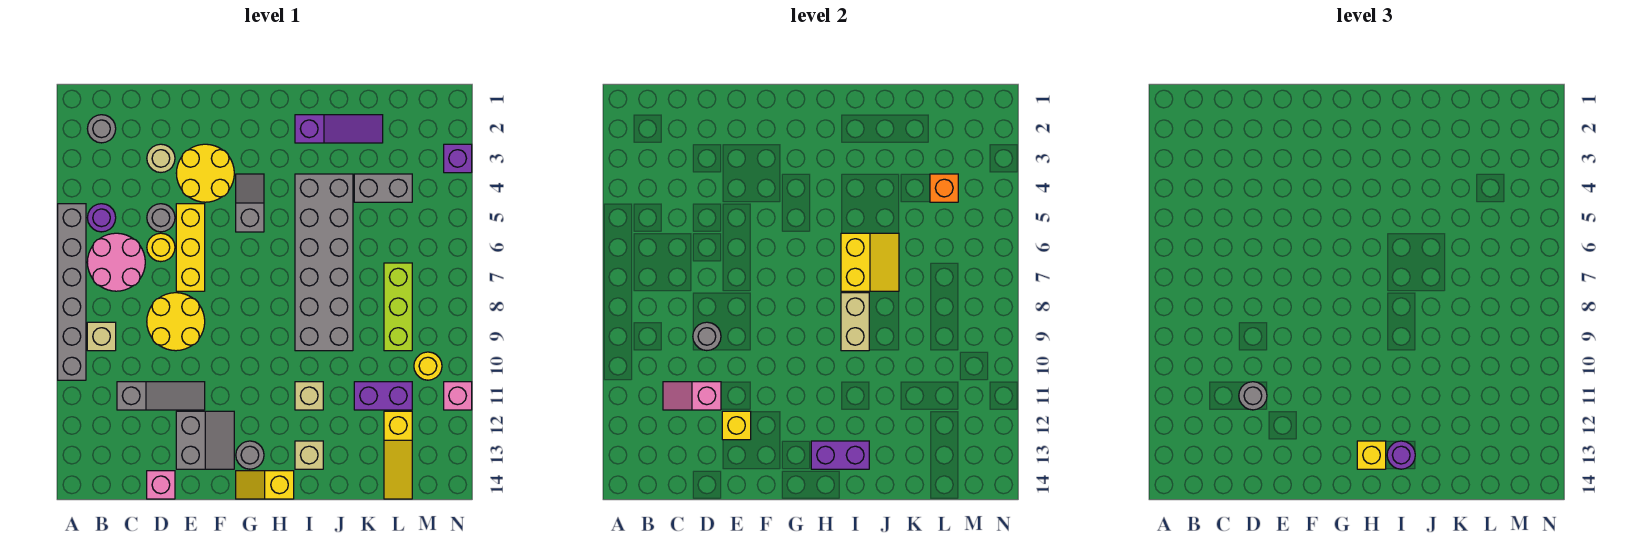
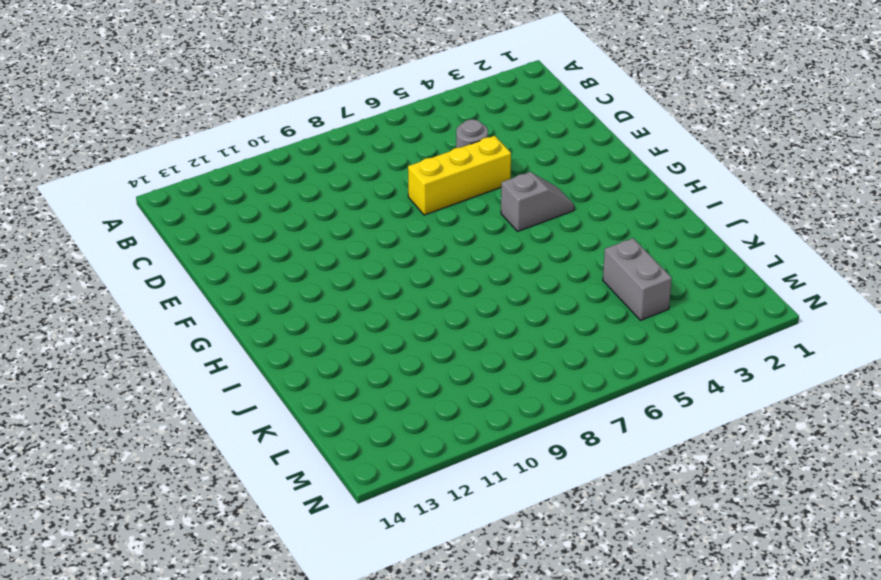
none -> grey 1x6 brick [58,204,86,380]
none -> grey 1x1 round brick [87,115,116,143]
none -> purple 1x1 round brick [87,204,116,232]
none -> pink 2x2 round brick [87,233,145,291]

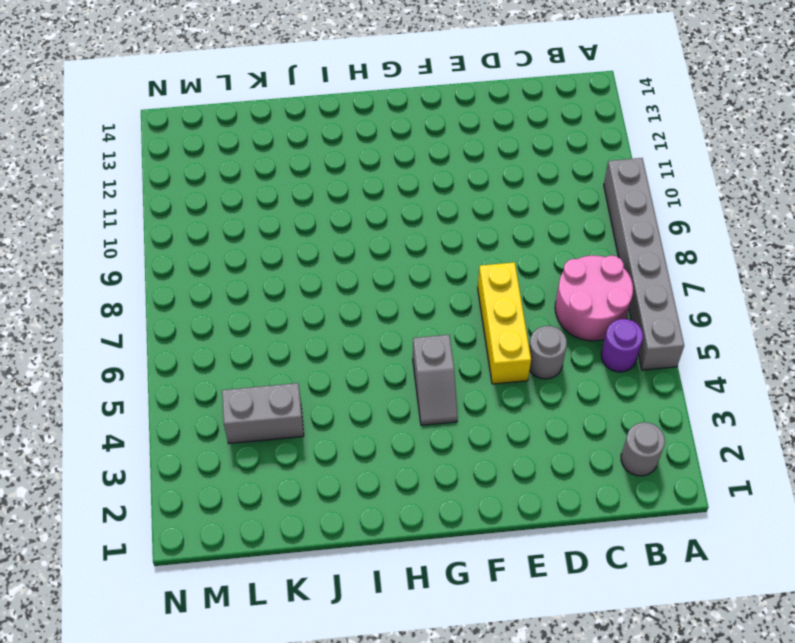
none -> tan 1x1 brick [87,322,116,351]
none -> grey 1x3 slope [117,382,205,410]
none -> tan 1x1 round brick [147,144,175,172]
none -> yellow 1x1 round brick [147,233,175,262]

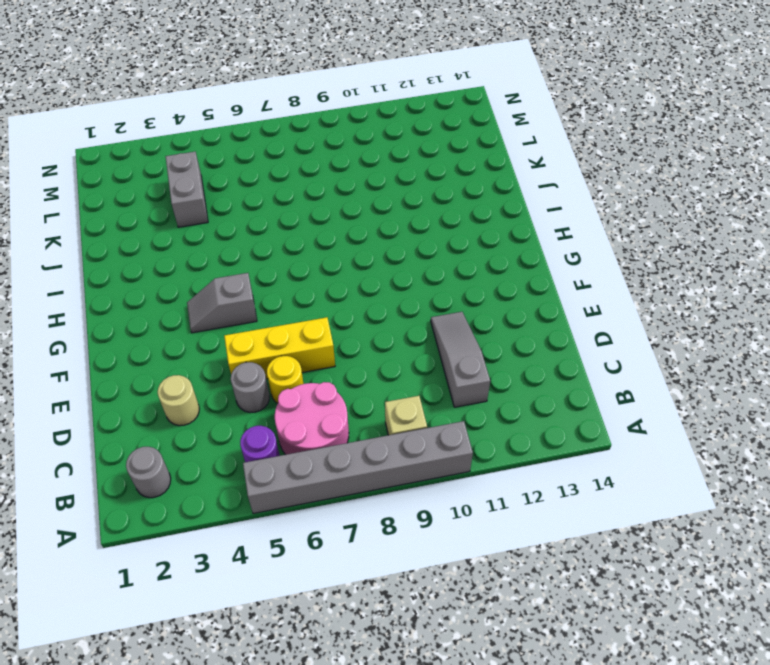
none -> yellow 2x2 round brick [147,293,205,351]
none -> pink 1x1 brick [147,471,175,499]
none -> yellow 2x2 round brick [176,144,234,202]
none -> grey 2x2 slope [176,411,234,469]

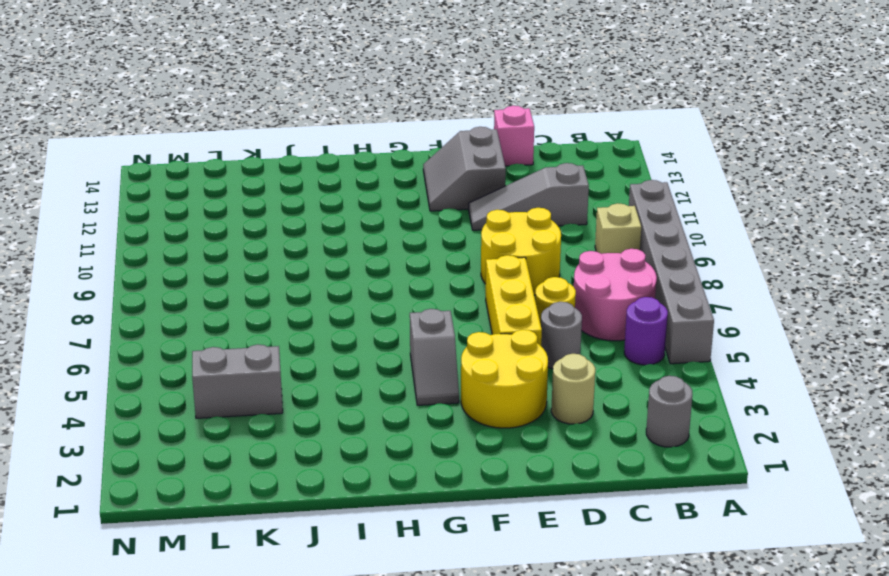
none -> grey 1x1 round brick [236,441,264,469]
none -> yellow 1x2 slope [236,471,294,499]
none -> purple 1x3 slope [295,115,383,143]
none -> grey 2x6 brick [295,174,353,351]

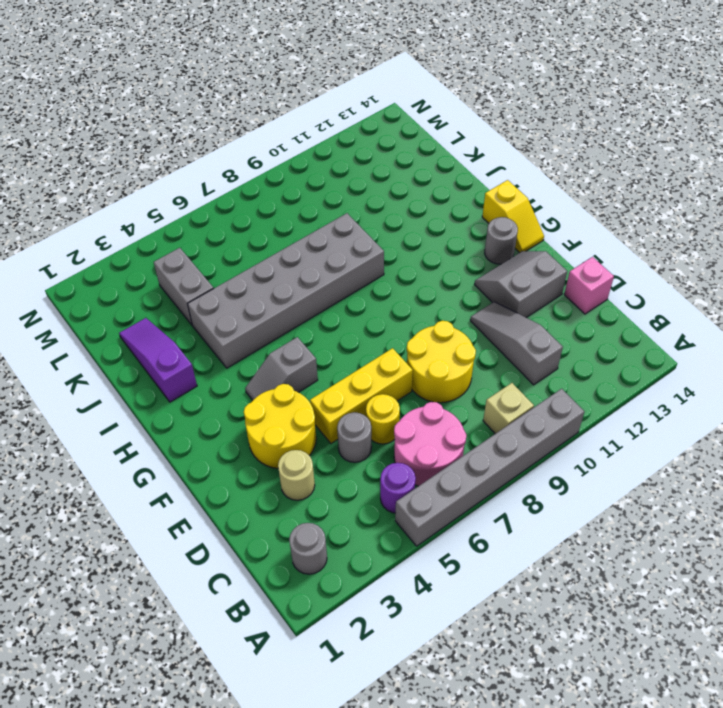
none -> tan 1x1 brick [295,382,323,410]
none -> tan 1x1 brick [295,441,323,469]
none -> purple 1x2 brick [354,382,412,410]
none -> lime 1x3 brick [384,263,412,351]

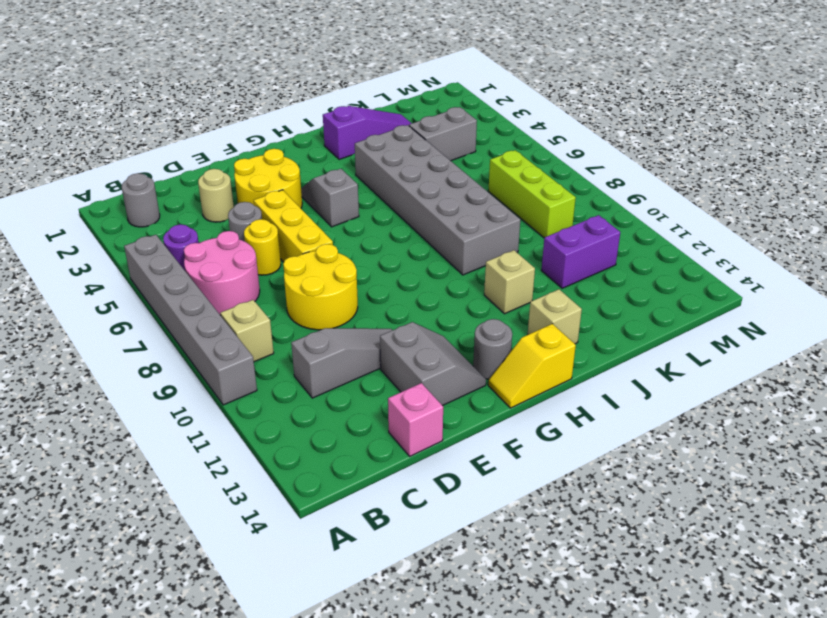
none -> yellow 1x3 slope [384,411,412,499]
none -> yellow 1x1 round brick [414,352,442,380]
none -> purple 1x1 brick [444,144,472,173]
none -> pink 1x1 brick [444,382,472,410]

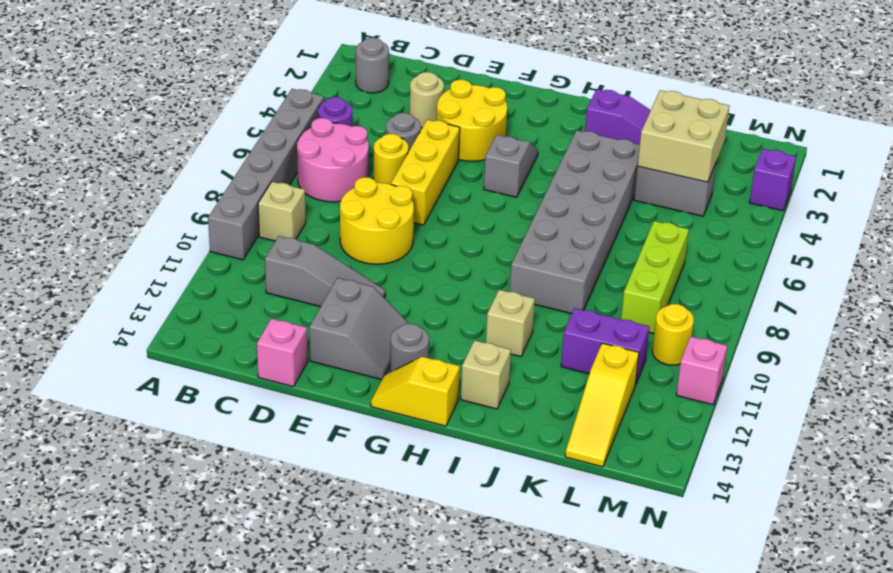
tan 2x2 brick [638,90,729,182] -> orange 1x1 brick [930,174,958,202]
none -> pink 1x2 slope [663,382,721,410]
none -> grey 1x1 round brick [693,322,721,351]
none -> yellow 1x1 brick [722,411,751,440]
none -> purple 1x2 brick [811,441,869,469]

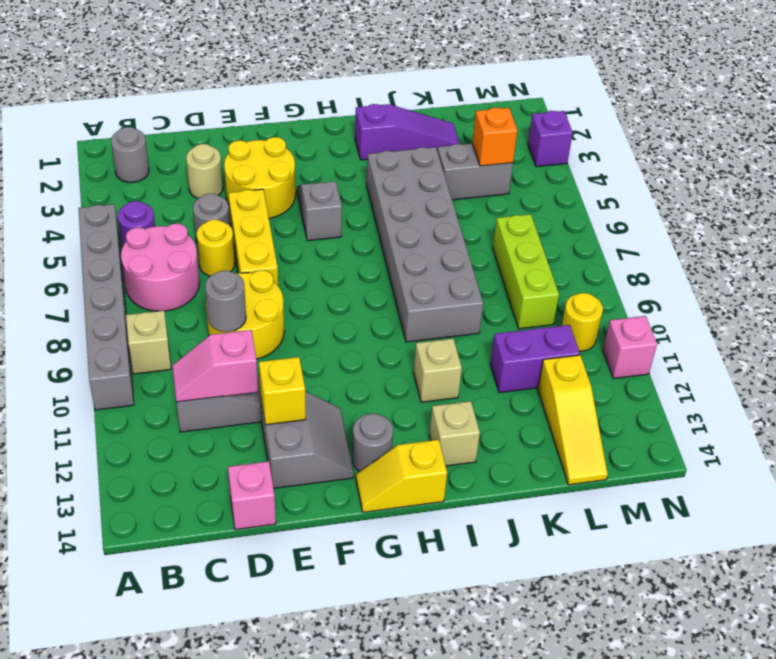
none -> purple 1x2 brick [811,441,869,469]
none -> yellow 2x2 slope [841,233,899,291]
none -> tan 1x2 brick [841,293,869,351]
none -> grey 1x1 round brick [1239,382,1267,410]

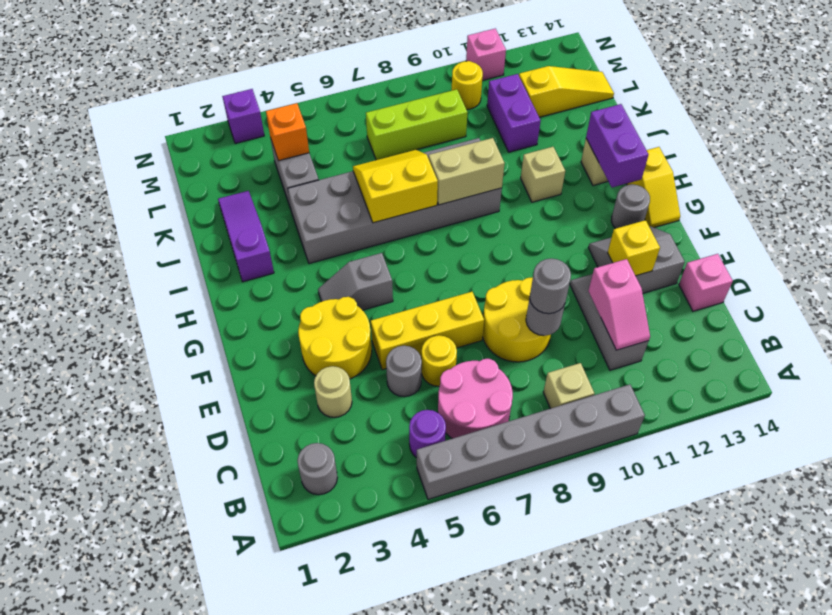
grey 1x1 round brick [530,258,571,314] -> grey 1x1 round brick moved to [1239,382,1267,410]
none -> yellow 1x1 brick [1357,441,1386,469]
none -> purple 1x1 round brick [1387,441,1415,469]

